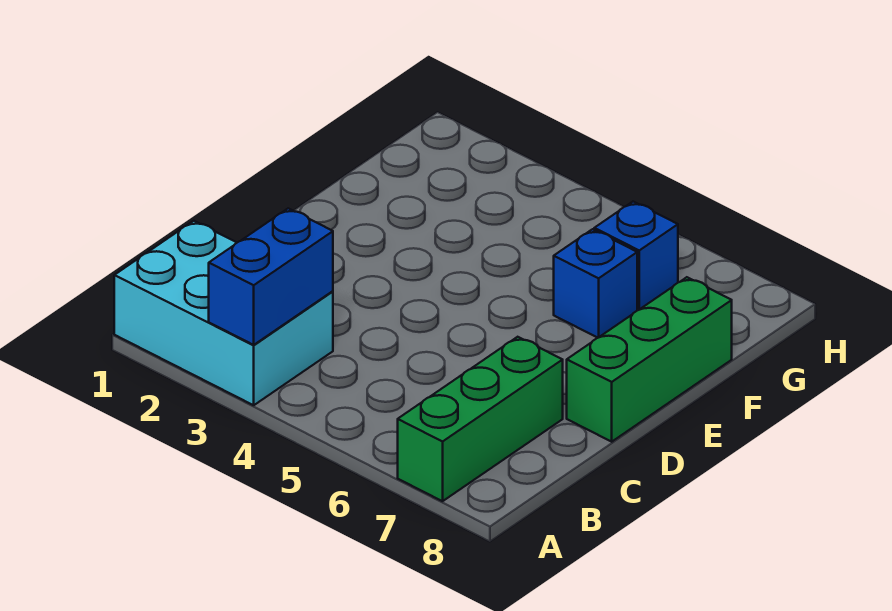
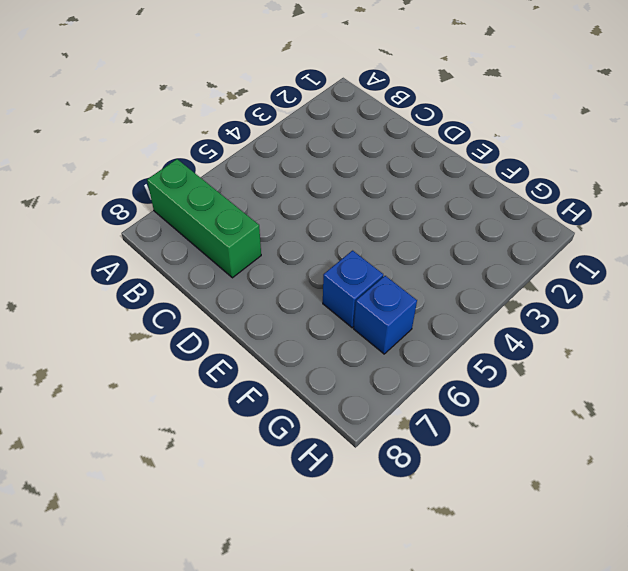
none -> cyan 2x3 brick [114,221,333,405]
none -> green 1x3 brick [567,277,732,442]

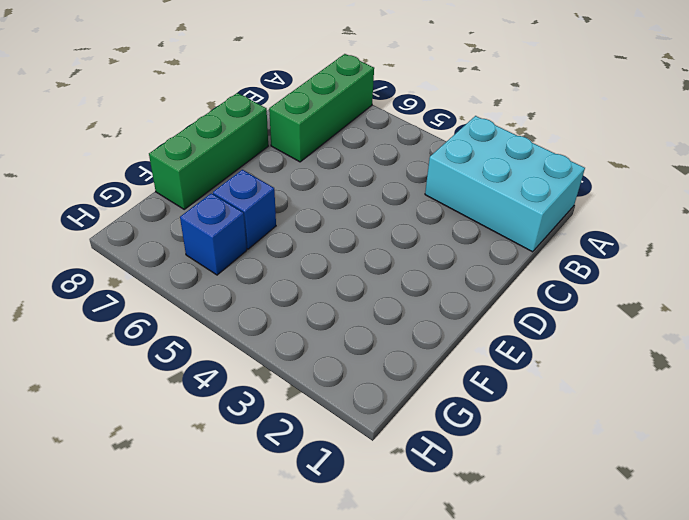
none -> blue 1x2 brick [209,208,333,345]

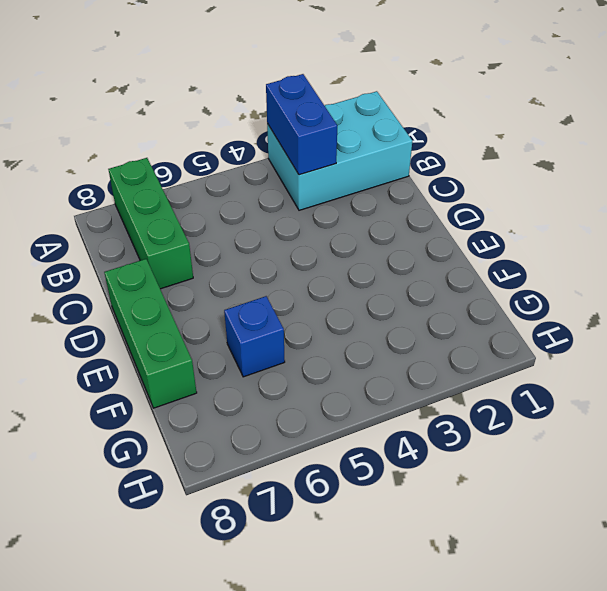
none -> blue 1x1 brick [594,202,678,310]

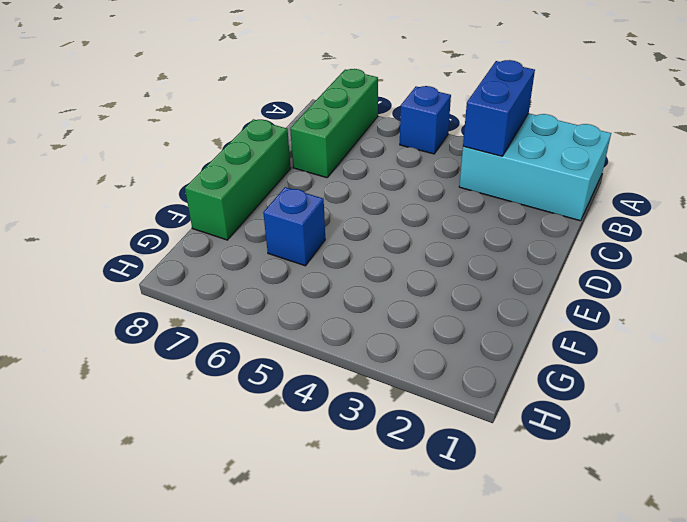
blue 1x1 brick [400,86,451,154] -> blue 1x1 brick moved to [594,202,678,310]

